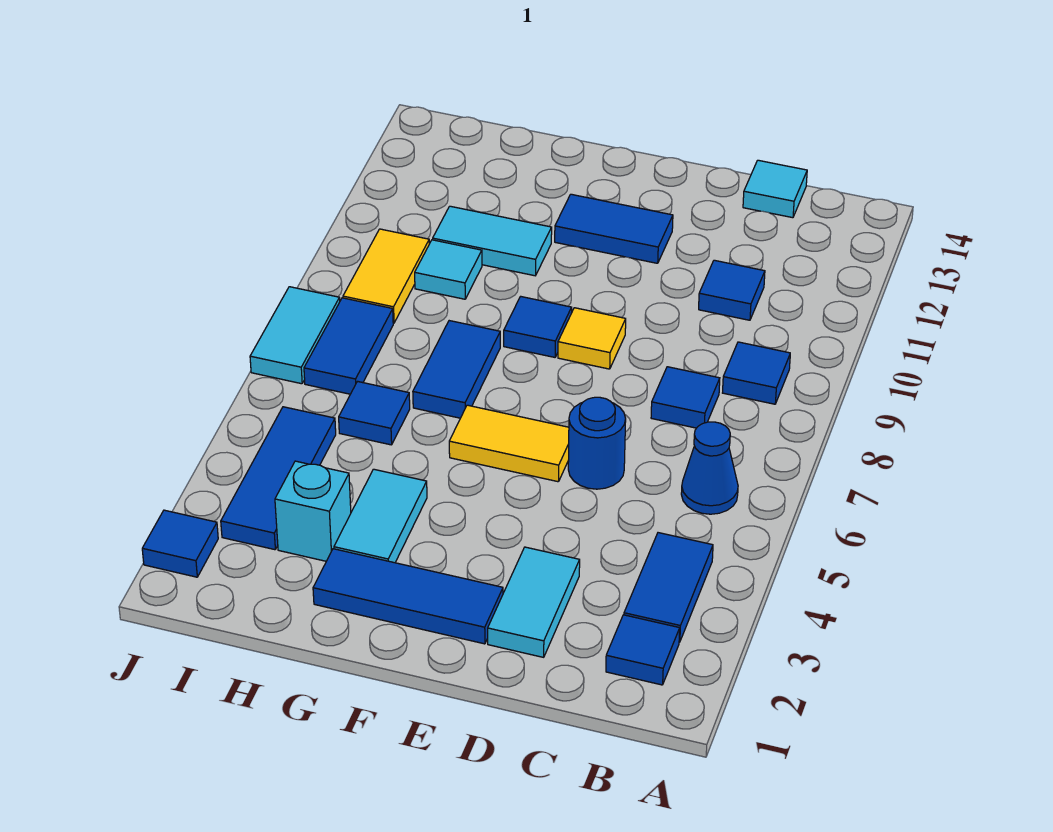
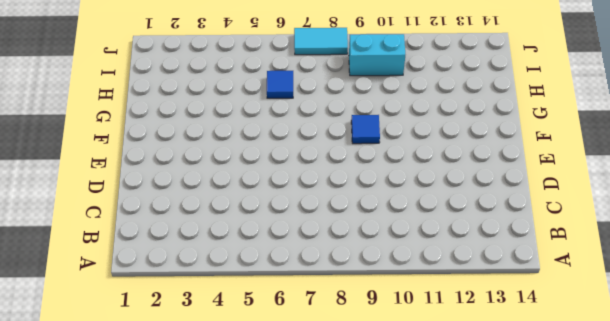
cyan 1x2 brick [349,34,405,76] -> yellow 1x2 tile [343,229,429,323]
none -> blue 1x1 tile [606,615,680,685]
none -> blue 1x2 tile [624,533,713,642]
none -> blue 1x1 cone [681,422,738,514]

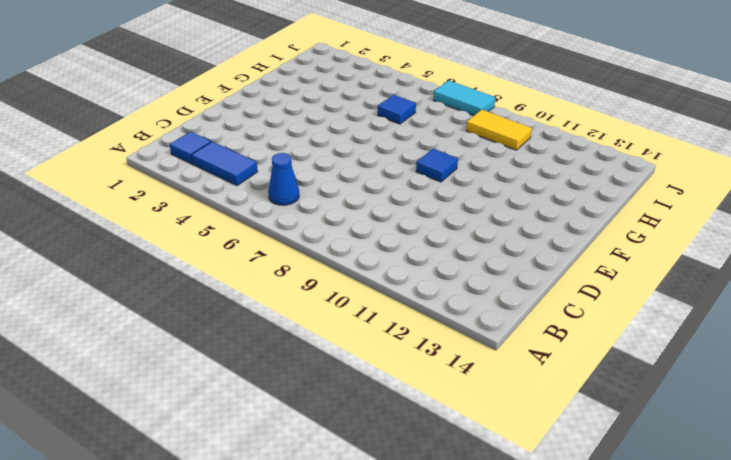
none -> blue 1x1 tile [723,342,790,404]
none -> blue 1x1 tile [651,367,720,428]
none -> blue 1x1 tile [699,260,765,320]

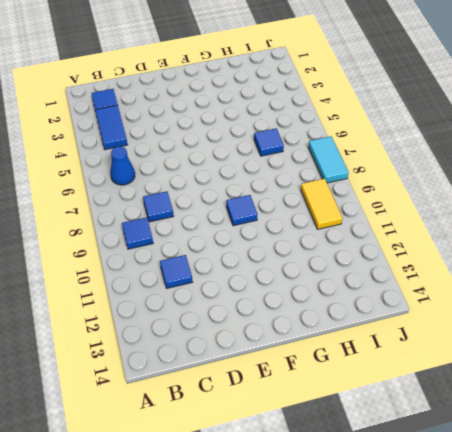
none -> cyan 1x1 tile [743,160,807,218]
none -> cyan 1x2 tile [488,547,580,657]
none -> blue 1x1 round brick [568,397,626,489]

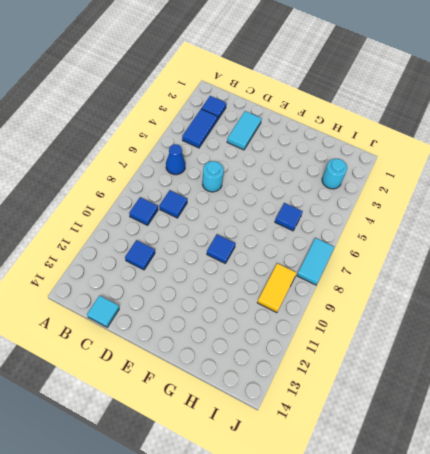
cyan 1x1 round brick [202,161,224,192] -> blue 1x1 round brick [568,397,626,489]
cyan 1x1 round brick [322,159,347,189] -> blue 1x3 tile [221,407,336,550]
none -> blue 1x3 tile [313,549,503,644]
none -> yellow 1x2 tile [449,405,569,482]
none -> yellow 1x1 tile [558,308,626,369]

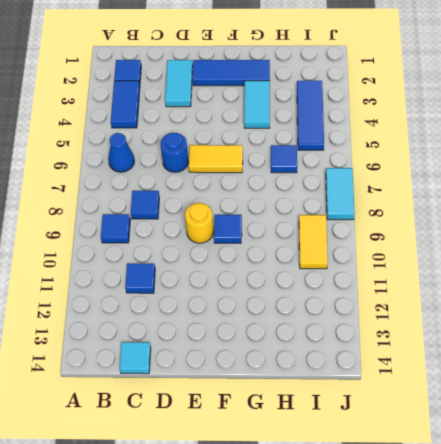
yellow 1x1 round brick [185,203,213,243] -> yellow 1x1 tile [558,308,626,369]
none -> blue 1x2 tile [555,194,673,263]
none -> blue 1x2 tile [413,321,500,418]
none -> cyan 1x2 tile [433,206,552,276]

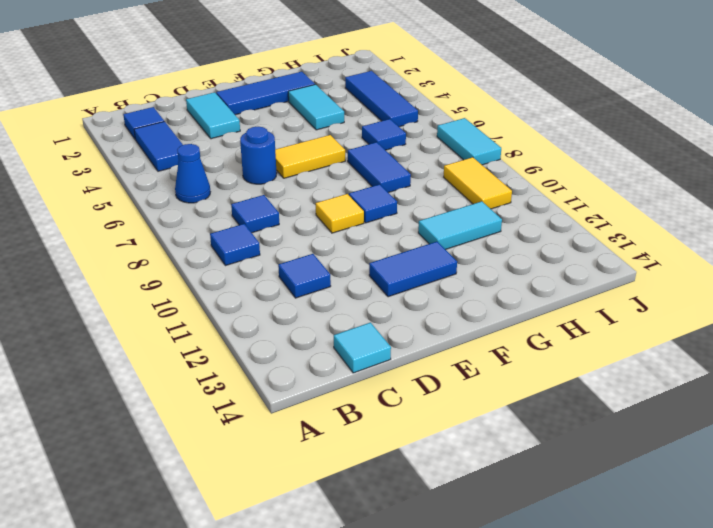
none -> cyan 1x1 brick [275,461,351,561]
none -> cyan 1x1 tile [415,240,482,299]
none -> blue 1x2 tile [304,298,393,394]

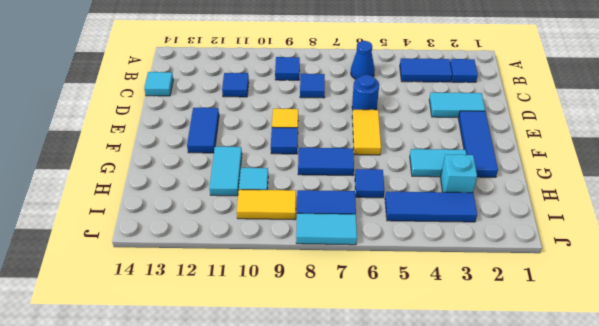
none -> blue 1x1 tile [142,510,218,577]

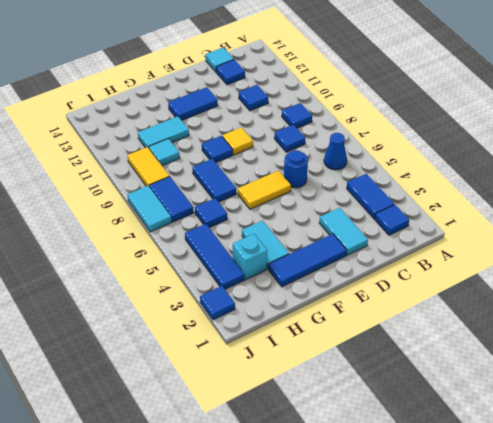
blue 1x1 tile [216,60,245,85] -> none

